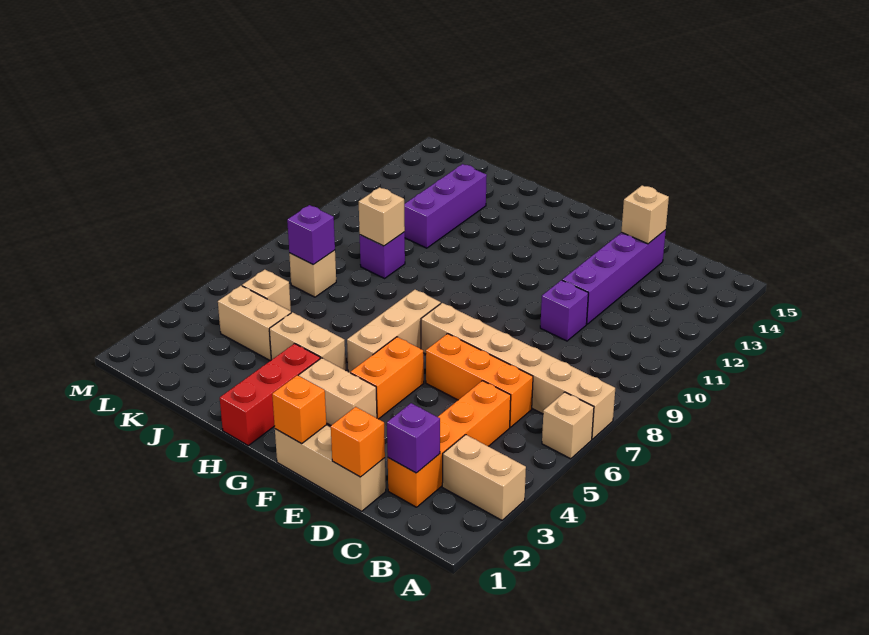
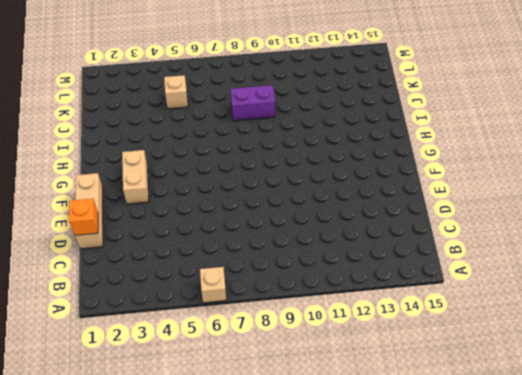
purple 1x2 brick [231,85,275,121] -> purple 1x1 brick [360,232,405,278]
none -> tan 1x2 brick [442,435,526,520]
none -> tan 1x6 brick [421,303,615,439]
none -> orange 1x4 brick [388,381,511,507]

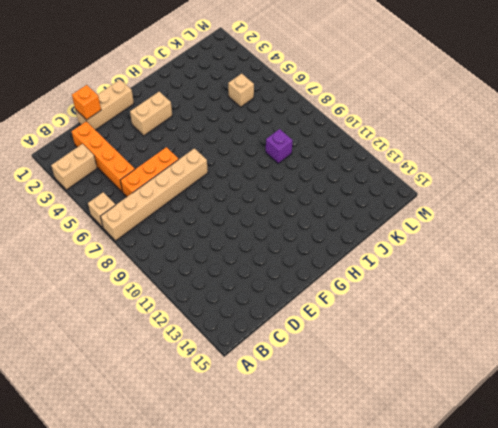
none -> purple 1x1 brick [540,280,588,341]
none -> purple 1x4 brick [562,230,666,324]
none -> orange 1x2 brick [351,337,424,419]

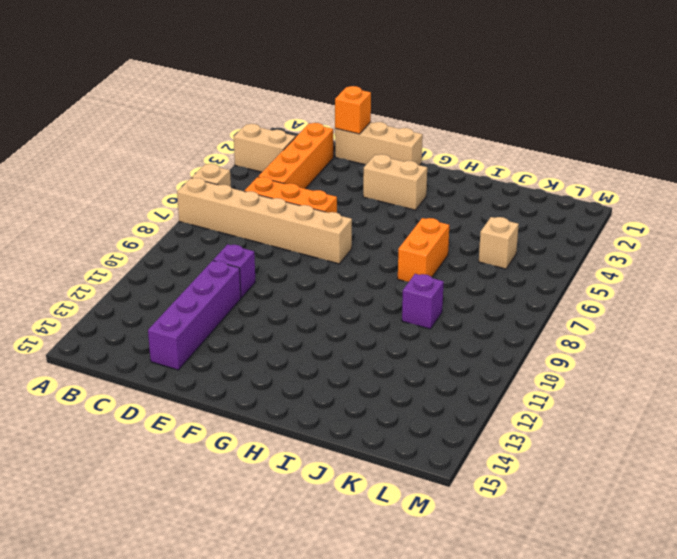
orange 1x2 brick [398,218,449,282] -> orange 1x2 brick moved to [351,337,424,419]
none -> tan 1x3 brick [347,290,441,373]
none -> red 1x3 brick [220,344,320,445]
none -> tan 1x2 brick [269,312,346,370]

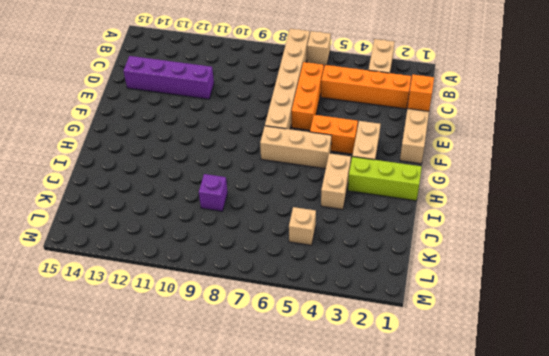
lime 1x3 brick [348,157,422,201] -> red 1x3 brick [220,344,320,445]
none -> purple 1x1 brick [540,280,588,341]
none -> tan 1x2 brick [218,286,291,361]
none -> purple 1x3 brick [404,164,487,248]

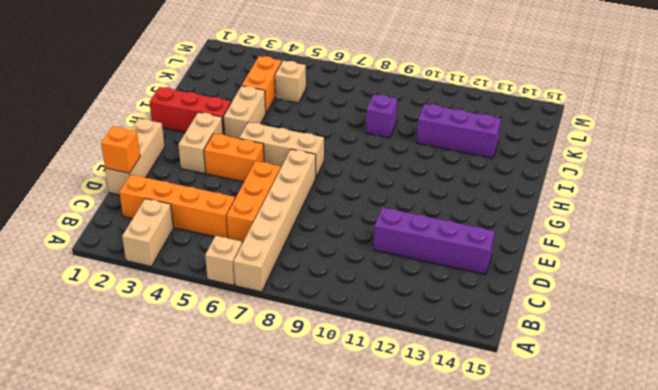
orange 1x2 brick [242,56,282,113] -> tan 1x2 brick [218,286,291,361]
none -> purple 1x1 brick [540,280,588,341]
none -> tan 1x1 brick [289,250,336,297]
none -> purple 1x1 brick [387,403,440,473]

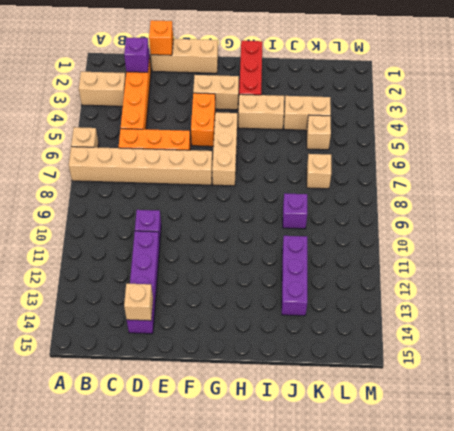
none -> orange 1x1 brick [272,375,326,444]
none -> tan 1x1 brick [359,187,405,246]
none -> purple 1x1 brick [287,205,335,265]

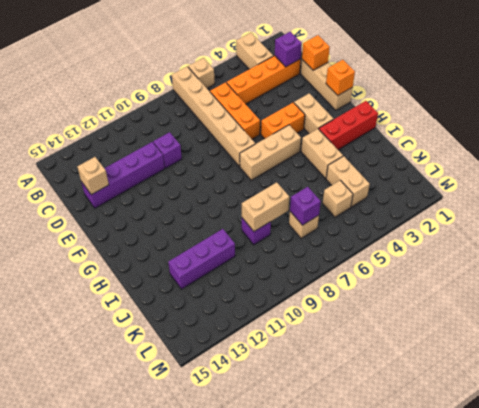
tan 1x2 brick [242,182,289,231] -> tan 1x1 brick [359,187,405,246]

